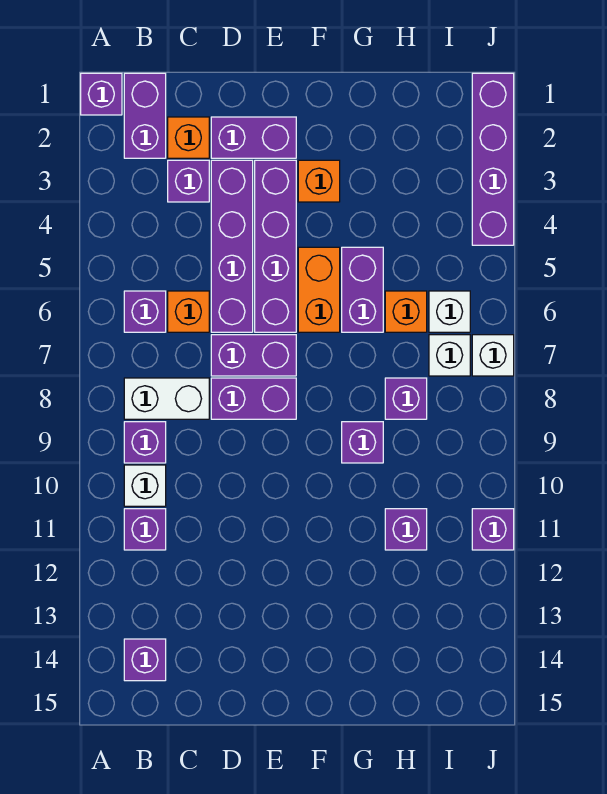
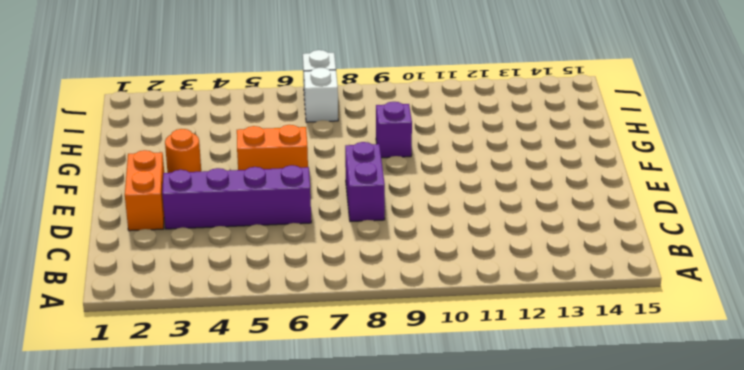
orange 1x2 brick [125,150,164,231] -> purple 1x2 brick [211,117,296,158]
orange 1x1 round brick [165,129,201,173] -> orange 1x1 brick [298,160,340,202]
none -> purple 1x1 brick [81,73,122,115]
none -> purple 1x2 brick [124,73,166,158]
none -> purple 1x1 brick [124,291,166,332]

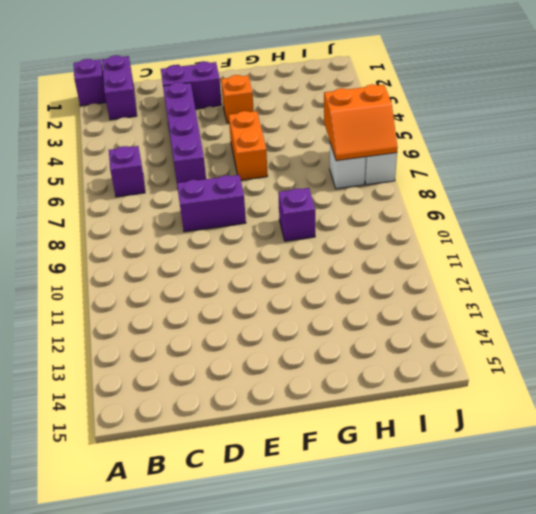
orange 2x2 slope [324,84,398,161] -> none
none -> white 1x2 brick [124,378,209,419]
none -> purple 1x1 brick [124,422,166,463]
none -> white 1x1 brick [124,465,166,506]

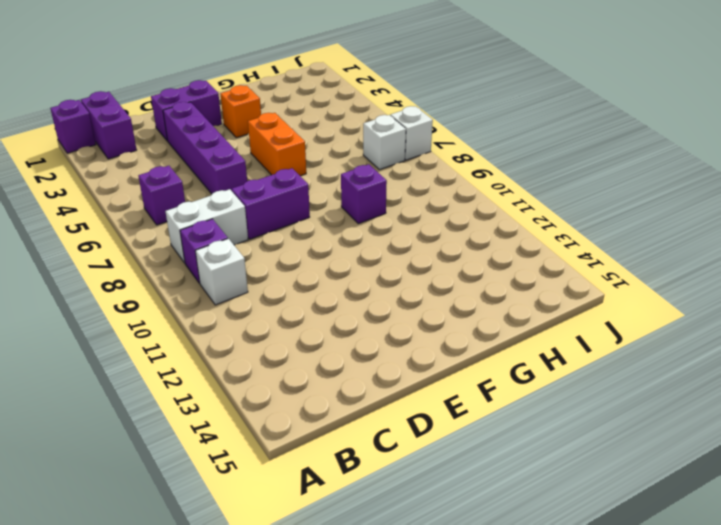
none -> purple 1x1 brick [124,509,166,550]
none -> purple 1x1 brick [124,639,166,681]
none -> orange 1x1 brick [168,117,209,158]

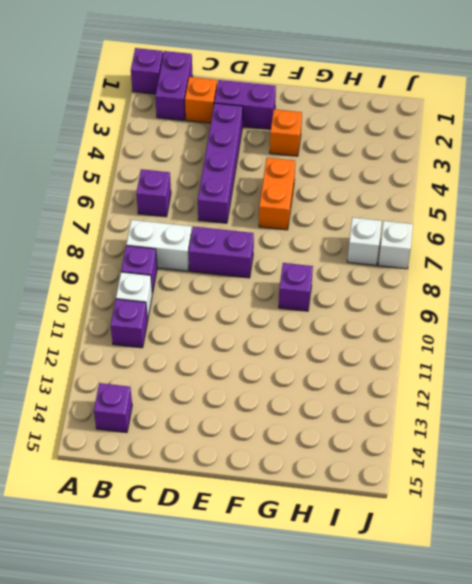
none -> purple 1x1 brick [168,160,209,202]
none -> orange 1x1 brick [168,291,209,332]
none -> purple 1x2 brick [211,335,296,376]

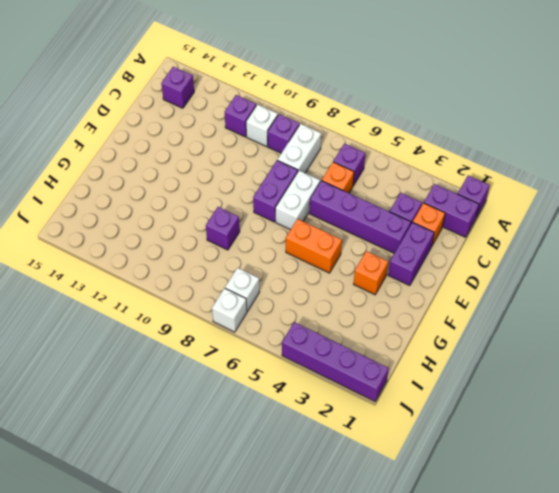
white 1x2 brick [275,171,320,230] -> purple 1x2 brick [211,335,296,376]
none -> purple 1x4 brick [255,160,296,332]
none -> purple 1x2 brick [342,247,383,332]
none -> orange 1x1 brick [385,291,427,332]

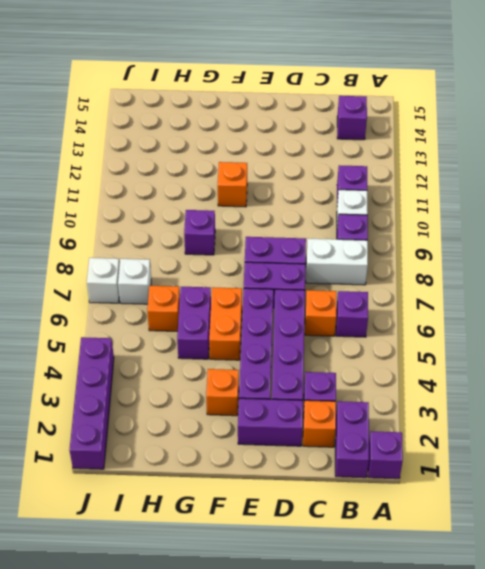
orange 1x1 brick [218,162,247,207] -> none
none -> purple 1x1 brick [385,378,427,419]
none -> purple 1x1 brick [385,509,427,550]
none -> white 1x1 brick [429,291,470,332]

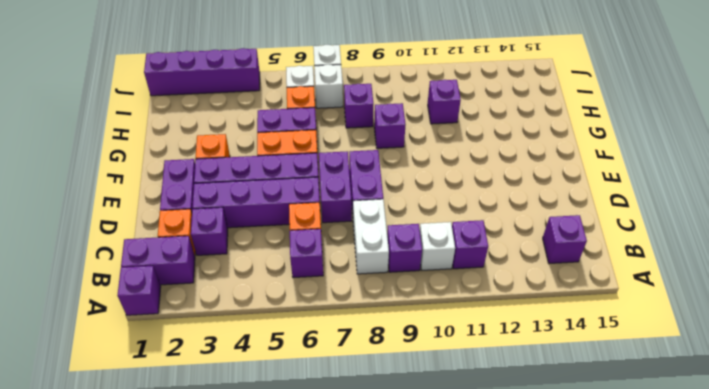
none -> purple 1x1 brick [472,509,514,550]

